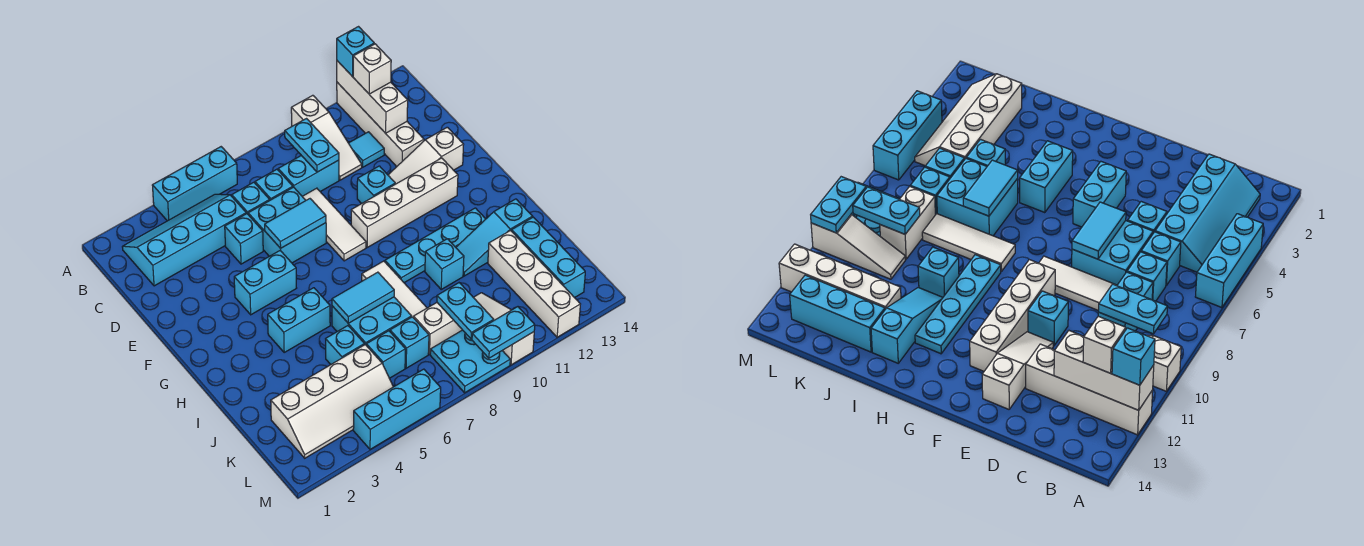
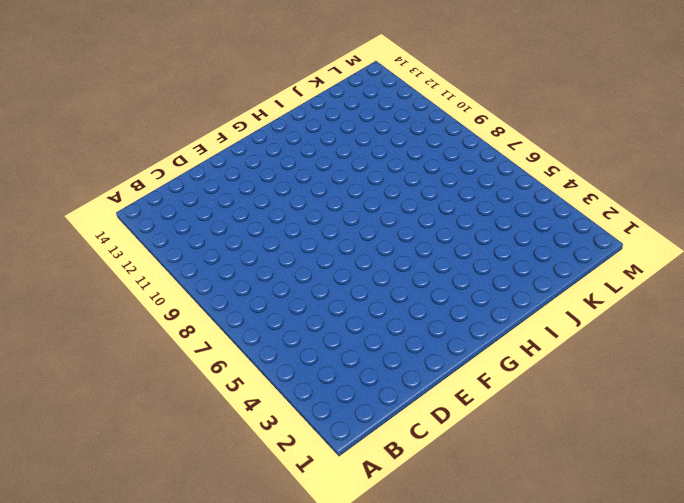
none -> cyan 1x3 brick [152,147,237,221]
none -> white 1x3 slope [291,95,362,180]
none -> white 1x4 brick [337,82,424,167]
none -> cyan 2x4 slope [122,194,246,286]

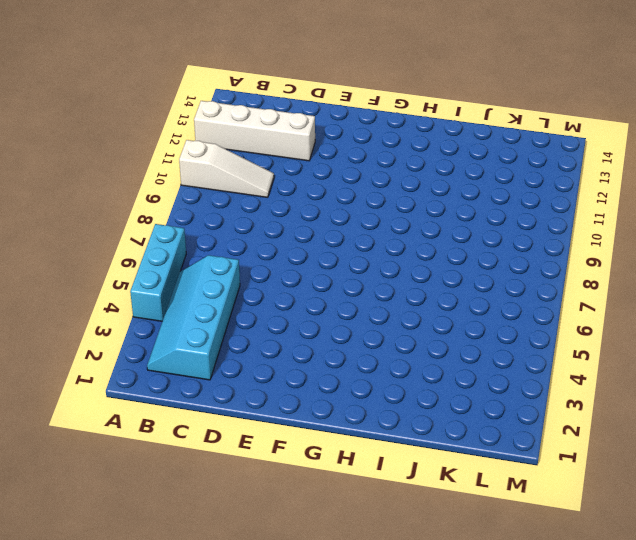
none -> cyan 1x1 brick [232,182,270,214]
none -> cyan 1x1 brick [255,169,293,200]
none -> cyan 1x2 brick [278,156,339,196]
none -> cyan 1x1 tile [349,132,384,167]

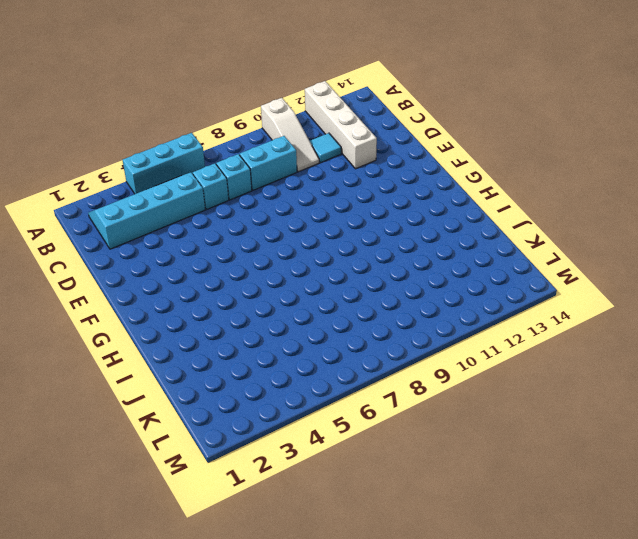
none -> cyan 1x1 brick [225,214,263,264]
none -> cyan 2x2 brick [248,187,326,263]
none -> white 1x3 tile [302,188,366,261]
none -> cyan 1x1 brick [357,166,395,204]

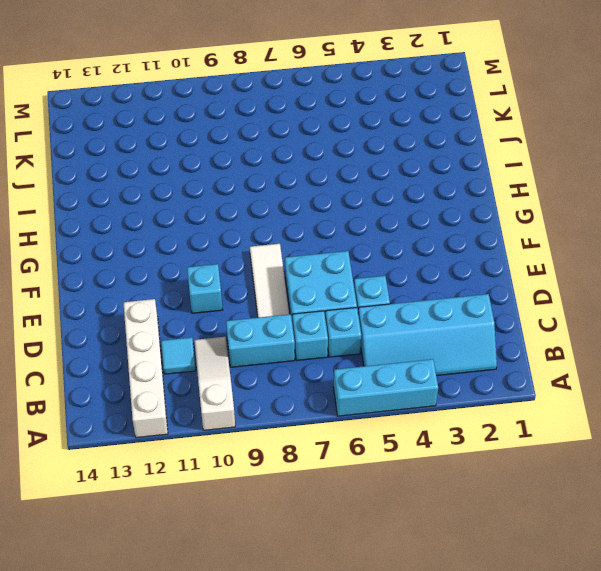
none -> white 1x3 slope [388,127,464,184]
none -> cyan 1x2 brick [234,251,296,315]
none -> white 1x4 brick [351,158,458,247]
none -> cyan 1x2 brick [268,288,330,352]

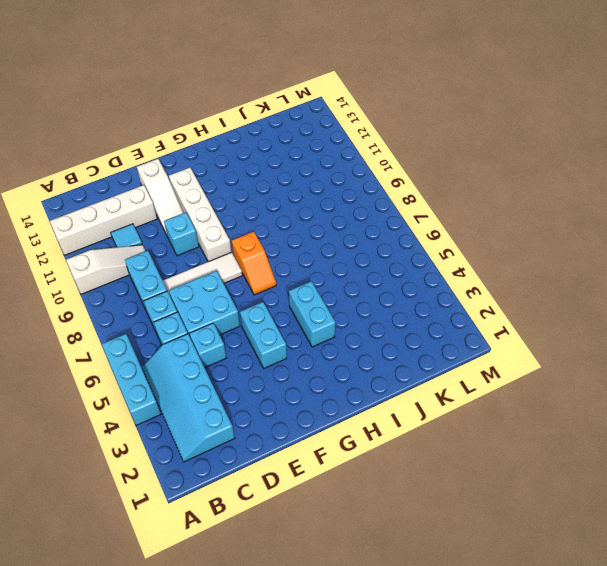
orange 1x2 slope [232,232,276,295] -> none
none -> white 1x3 tile [362,261,427,318]
none -> cyan 1x4 plate [385,208,485,283]
none -> cyan 2x2 brick [332,297,412,345]
none -> cyan 1x1 brick [425,239,464,289]

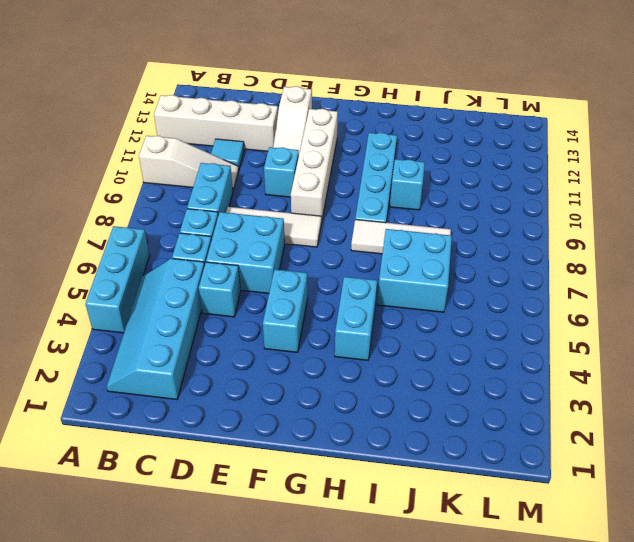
none -> cyan 1x3 slope [456,199,532,276]
none -> cyan 1x1 brick [326,326,364,364]
none -> white 1x4 brick [488,231,580,337]
none -> cyan 1x3 brick [512,217,585,298]

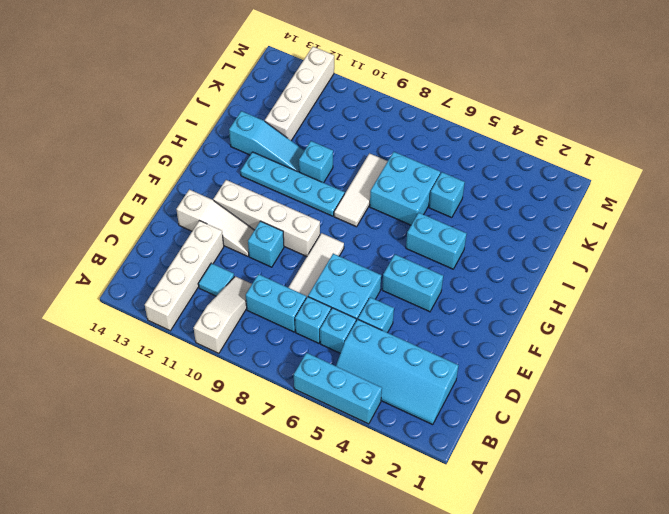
none -> cyan 1x3 brick [512,217,585,298]
none -> white 2x4 slope [271,345,393,458]
none -> cyan 1x1 brick [366,331,405,378]
none -> cyan 1x1 brick [390,317,429,368]

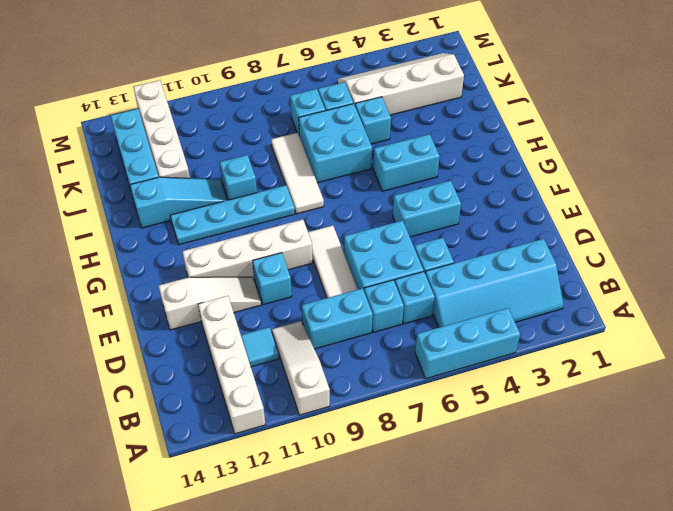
none -> white 1x2 brick [414,303,462,354]
none -> white 1x3 slope [473,293,534,365]
none -> cyan 2x2 plate [430,330,510,393]
none -> cyan 1x3 brick [353,369,441,449]

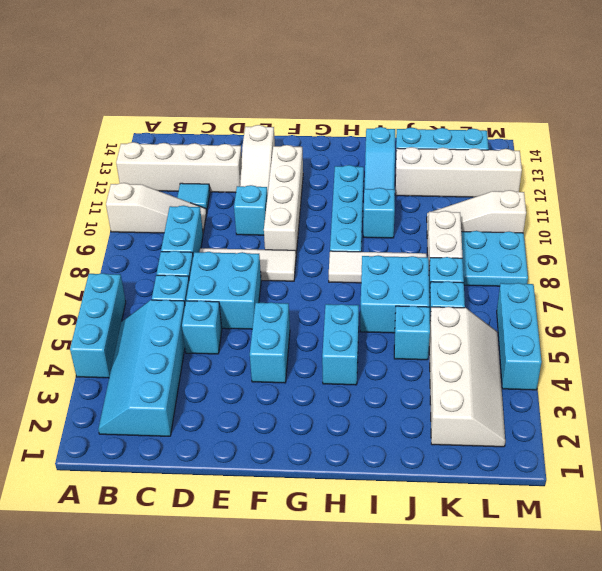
none -> white 1x3 brick [337,61,408,133]
none -> cyan 1x2 plate [285,119,339,172]
none -> cyan 1x2 tile [265,199,326,248]
none -> cyan 1x2 tile [332,272,394,323]

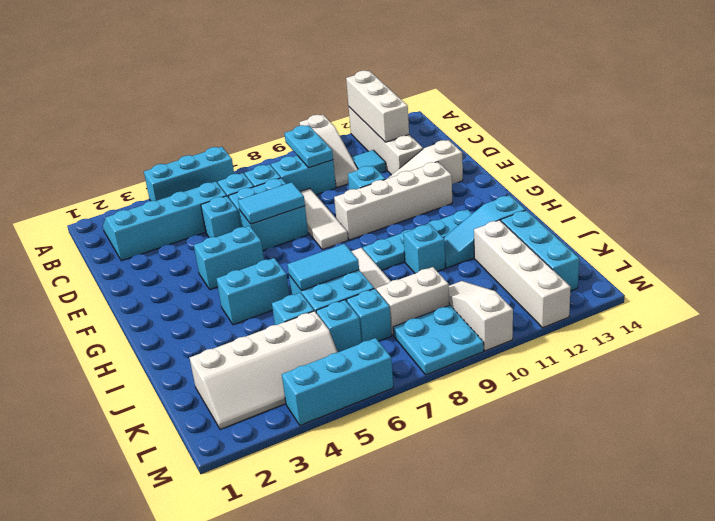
none -> cyan 1x2 plate [437,283,494,339]
none -> cyan 1x2 plate [472,307,535,358]
none -> cyan 1x1 brick [337,27,374,77]
none -> white 1x1 brick [353,44,391,94]

